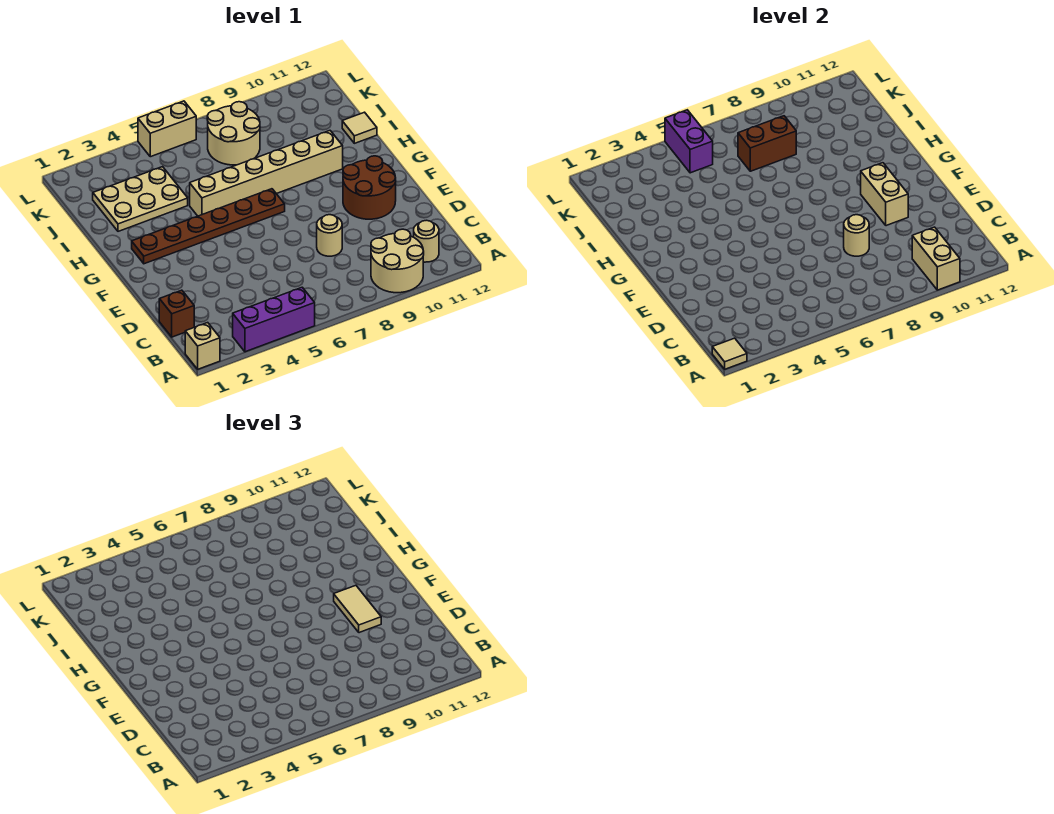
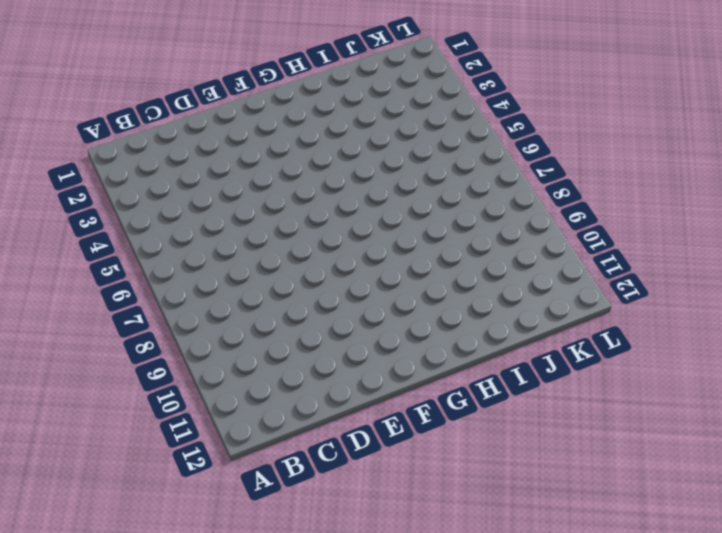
none -> tan 1x1 brick [185,323,220,369]
none -> purple 1x3 brick [233,287,315,352]
none -> tan 2x2 round brick [371,229,424,293]

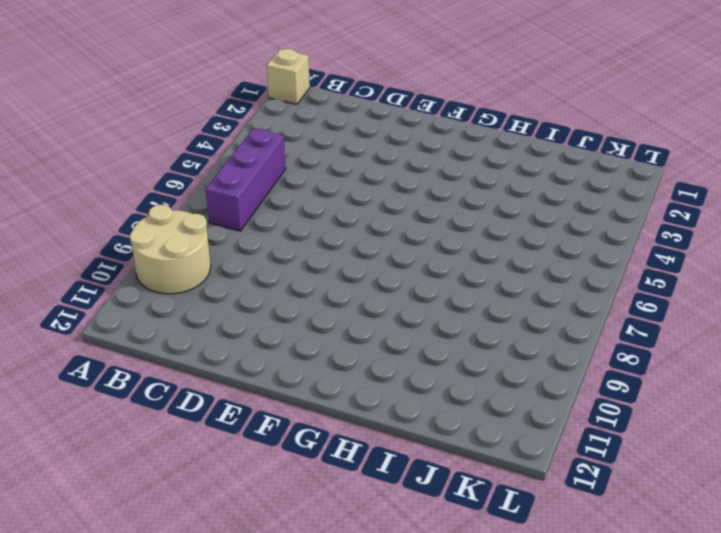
purple 1x3 brick [206,128,286,231] -> purple 1x3 brick moved to [233,287,315,352]
none -> tan 1x1 round brick [414,220,439,262]
none -> brown 1x1 brick [159,290,194,337]
none -> tan 1x1 round brick [317,215,342,256]

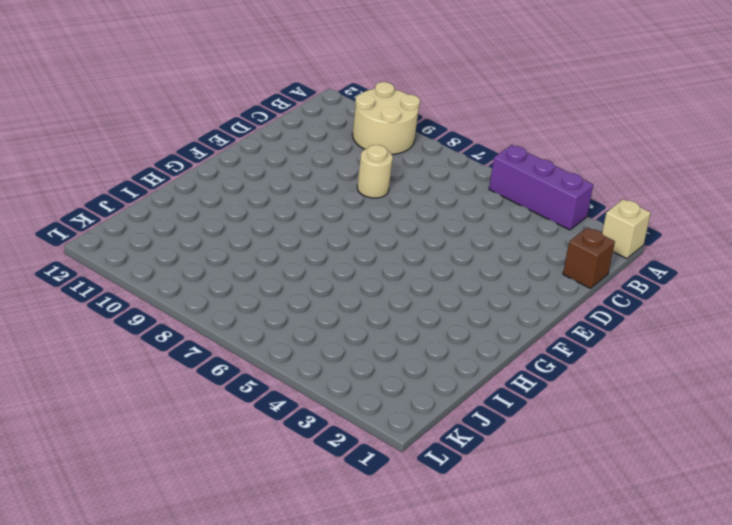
none -> tan 1x1 round brick [414,220,439,262]
none -> brown 2x2 round brick [343,156,396,219]
none -> brown 1x6 plate [132,189,285,264]

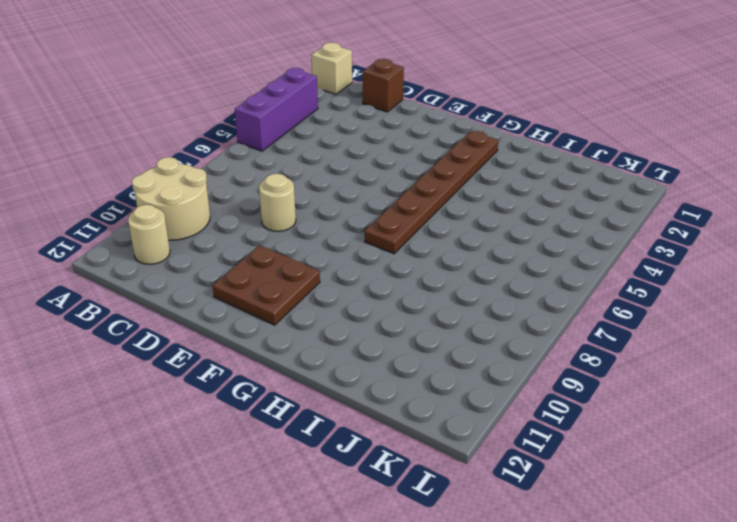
brown 2x2 plate [213,245,320,325] -> brown 2x2 round brick [343,156,396,219]
none -> tan 1x6 brick [190,131,343,216]
none -> tan 2x3 plate [93,167,188,231]
none -> tan 1x1 tile [342,112,377,143]

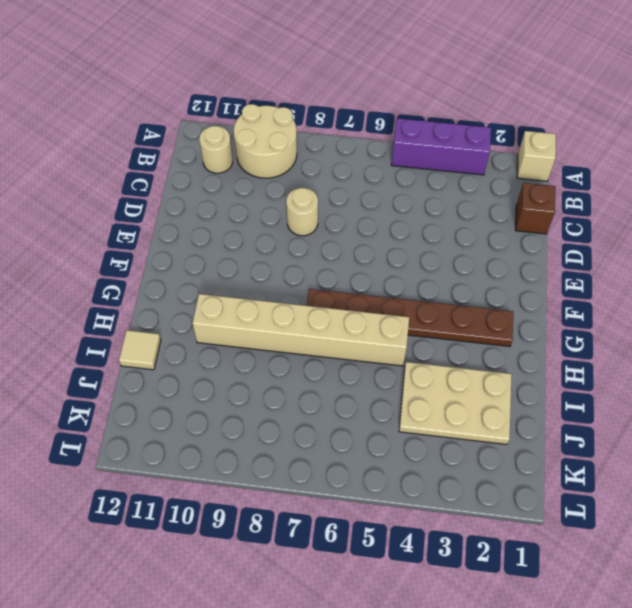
none -> brown 2x2 round brick [343,156,396,219]
none -> tan 2x2 round brick [207,102,260,165]
none -> tan 1x2 brick [138,101,196,157]

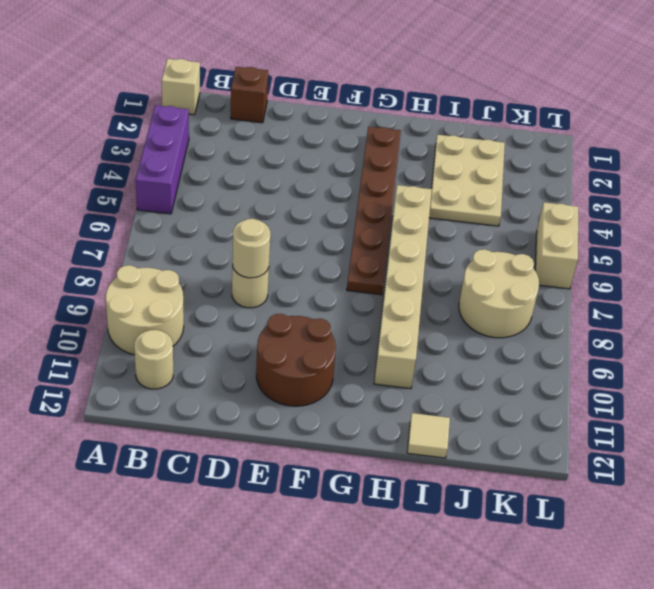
none -> tan 1x1 tile [712,338,747,369]
none -> tan 1x2 brick [912,227,960,290]
none -> tan 1x2 brick [861,163,908,226]

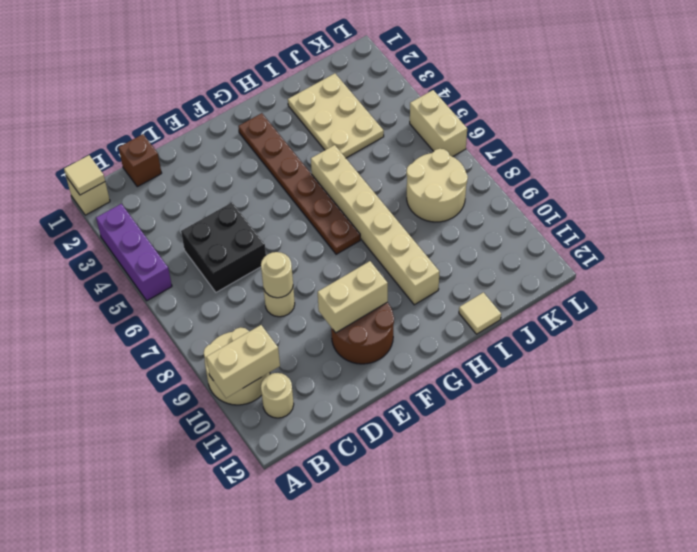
black 2x2 brick [181,202,266,292] -> none
none -> brown 1x2 brick [738,116,796,171]
none -> purple 1x2 brick [665,110,713,173]
none -> tan 1x2 tile [334,585,381,633]

